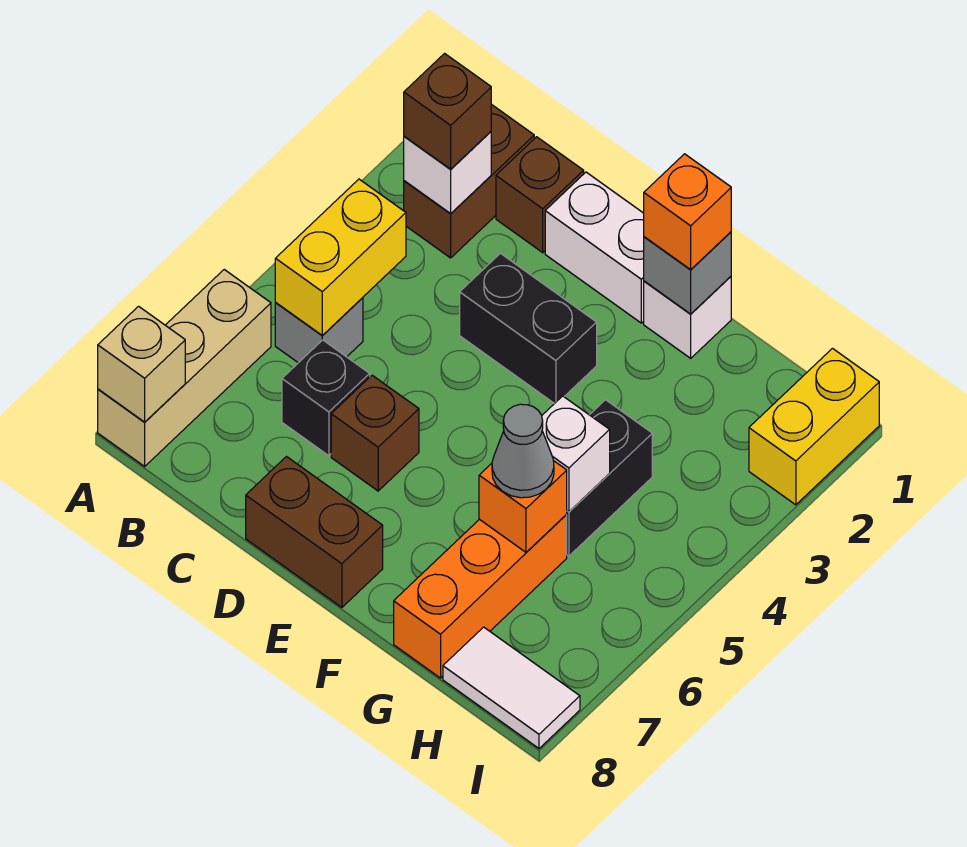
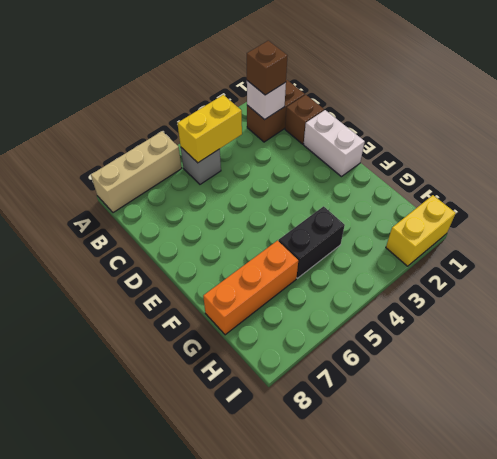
none -> black 1x1 brick [282,340,370,456]
none -> black 1x2 brick [460,253,597,404]
none -> brown 1x1 brick [331,375,419,491]

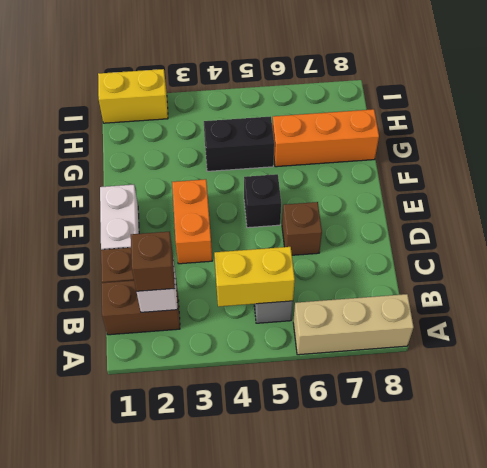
orange 1x2 brick [172,179,212,264] -> black 1x2 brick [460,253,597,404]
black 1x1 brick [244,174,281,228] -> black 1x1 brick moved to [282,340,370,456]
none -> brown 1x2 brick [246,457,383,607]
none -> white 1x1 brick [644,277,731,358]
none -> white 1x2 tile [443,627,580,748]

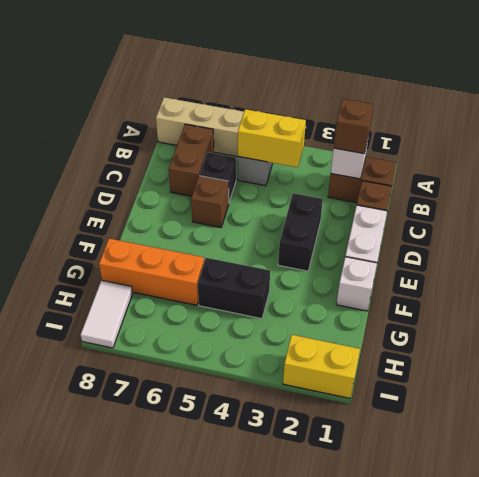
brown 1x2 brick [169,124,214,196] -> brown 1x2 brick moved to [246,457,383,607]
none -> tan 1x1 brick [98,306,185,422]
none -> grey 1x1 brick [644,232,731,314]
none -> white 1x1 brick [542,396,610,512]

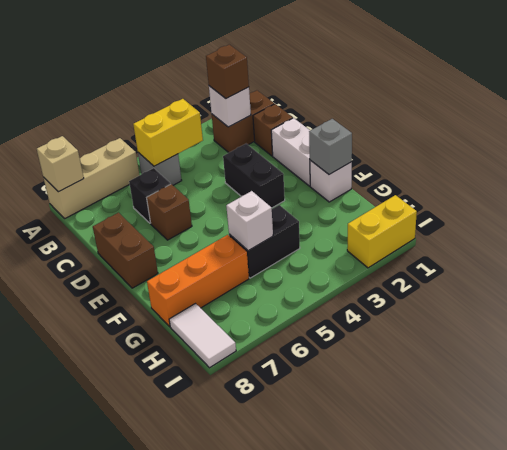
none -> orange 1x1 brick [479,461,567,552]
none -> orange 1x1 brick [644,154,731,269]
none -> grey 1x1 cone [492,404,554,498]

